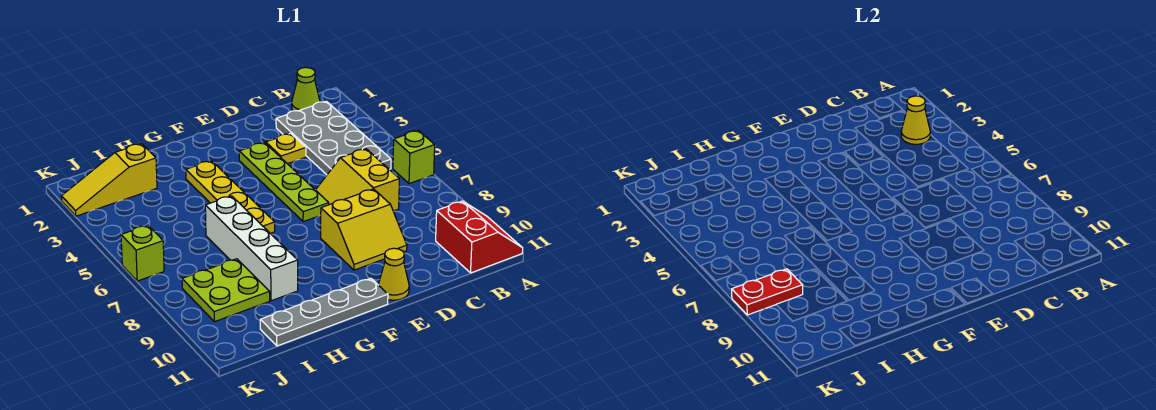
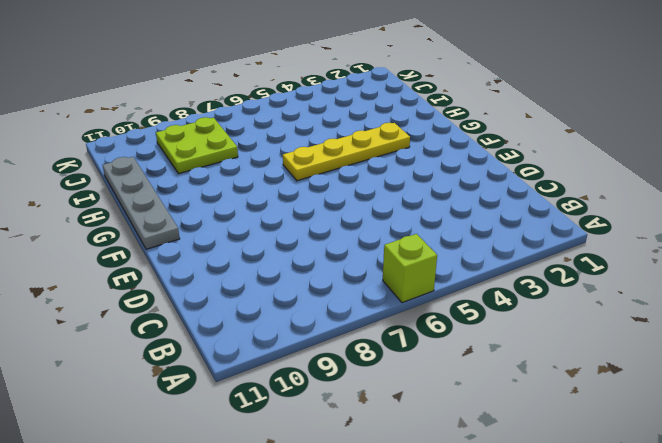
none -> red 2x2 slope [436,201,523,273]
none -> lime 1x1 cone [292,67,320,111]
none -> grey 2x4 plate [276,101,391,175]

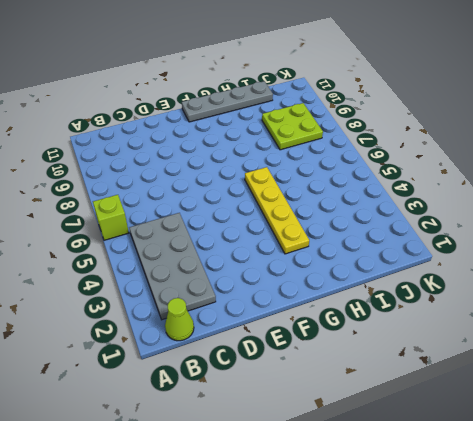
none -> red 2x2 slope [436,201,523,273]
none -> yellow 2x2 slope [316,149,399,211]
none -> yellow 1x1 plate [266,133,306,164]

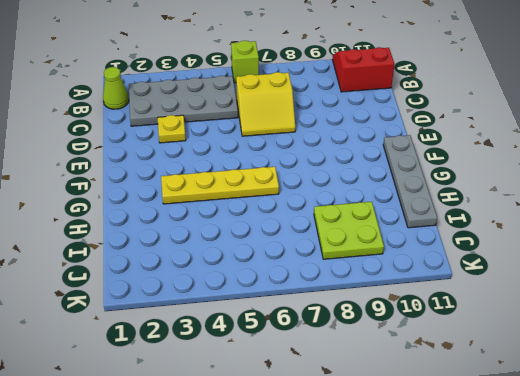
none -> yellow 2x2 slope [321,189,407,270]
none -> lime 1x4 plate [239,142,329,222]
none -> yellow 1x1 cone [378,248,409,300]

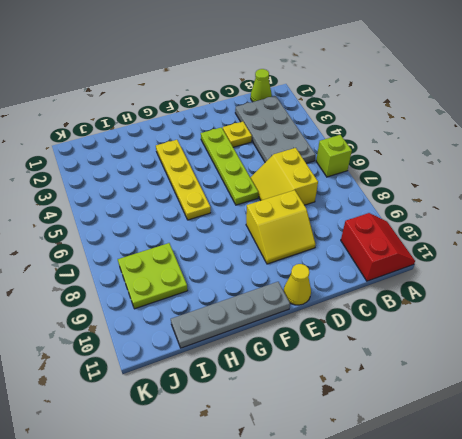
none -> white 1x4 brick [205,196,298,301]
none -> yellow 1x3 slope [62,144,157,216]
none -> lime 1x1 brick [121,225,164,281]

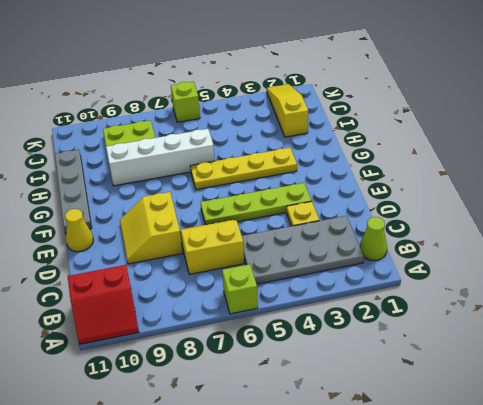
none -> yellow 1x1 cone [901,96,930,144]
none -> red 1x2 plate [732,269,803,315]

